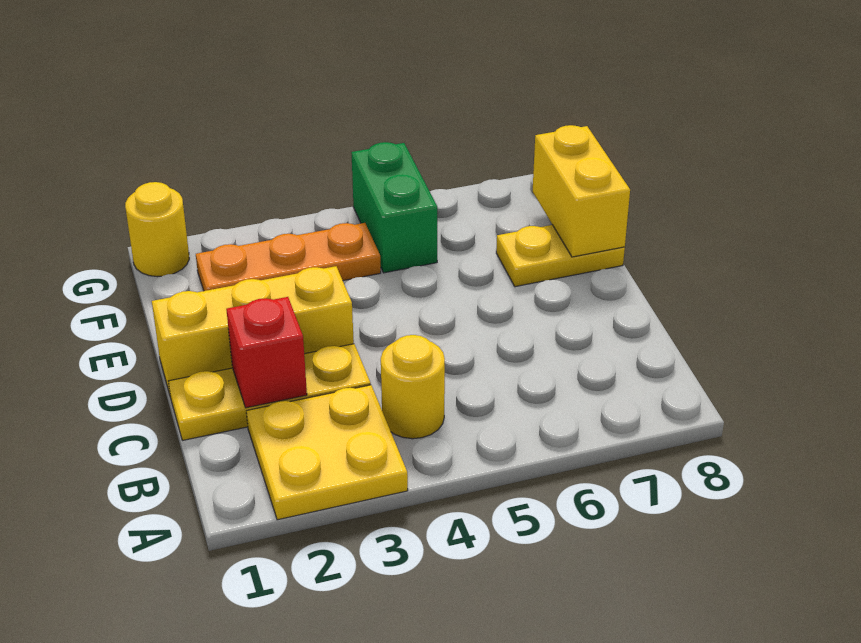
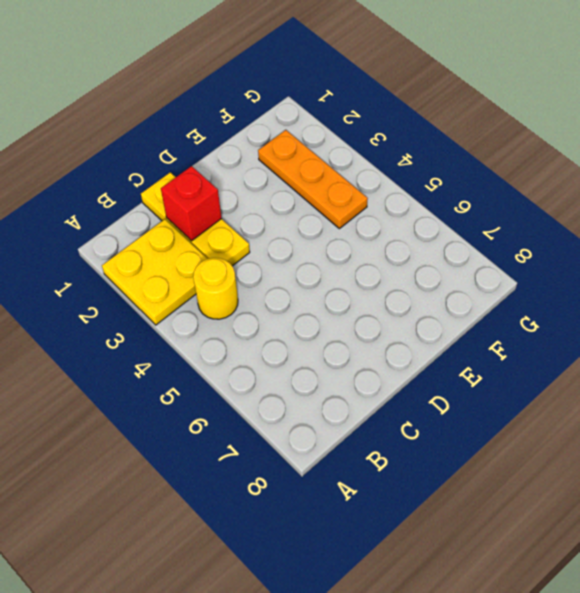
none -> yellow 1x3 brick [152,266,354,397]
none -> yellow 1x2 plate [496,225,625,287]

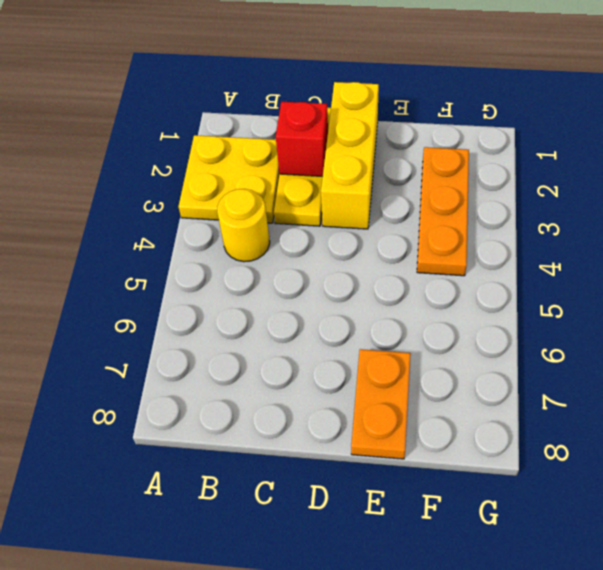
orange 1x2 plate [351,349,411,459] -> yellow 1x2 plate [496,225,625,287]
none -> green 1x2 brick [351,142,437,273]
none -> yellow 1x1 round brick [125,182,189,277]

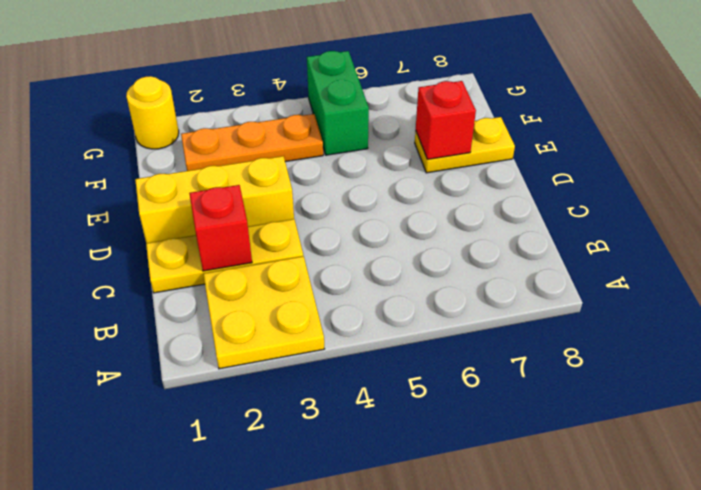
red 1x1 brick [416,81,476,159] -> none
none -> yellow 1x1 round brick [381,335,445,439]
none -> yellow 1x2 brick [533,125,630,257]

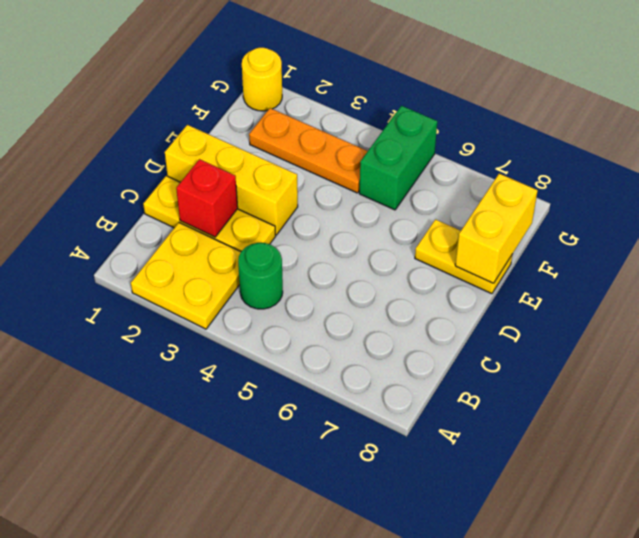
green 1x1 round brick [238,243,283,309] -> yellow 1x1 round brick [381,335,445,439]

